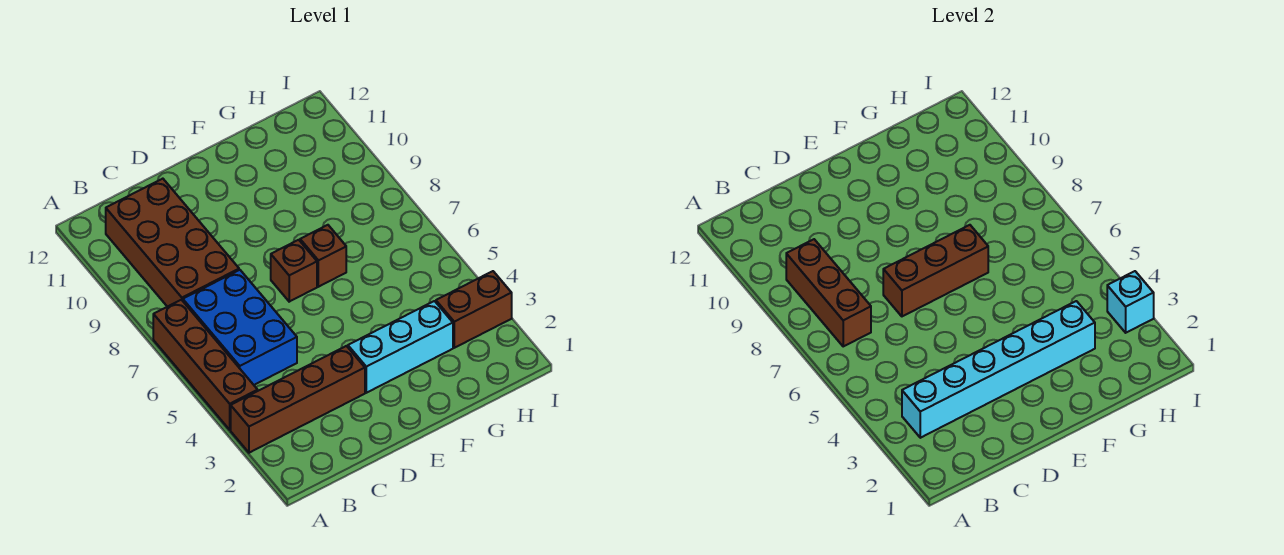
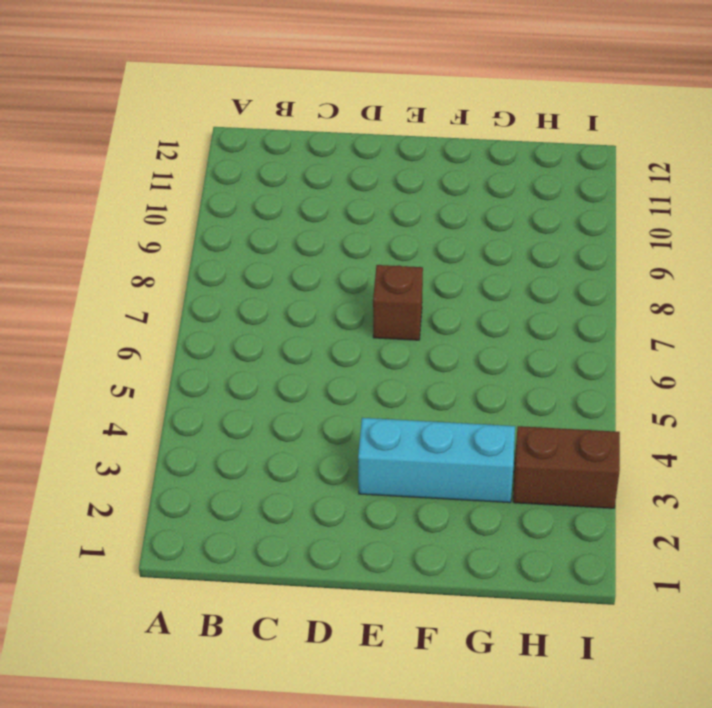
none -> brown 1x4 brick [231,346,365,453]
none -> brown 1x4 brick [153,300,258,430]
none -> blue 2x3 brick [183,270,297,385]

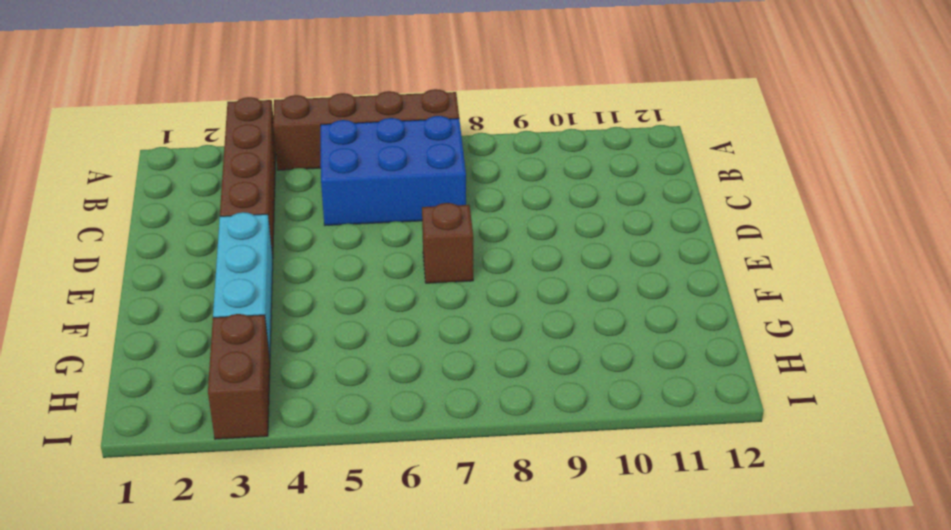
none -> brown 2x4 brick [106,179,239,307]
none -> brown 1x1 brick [300,225,346,287]
none -> cyan 1x6 brick [902,301,1095,438]

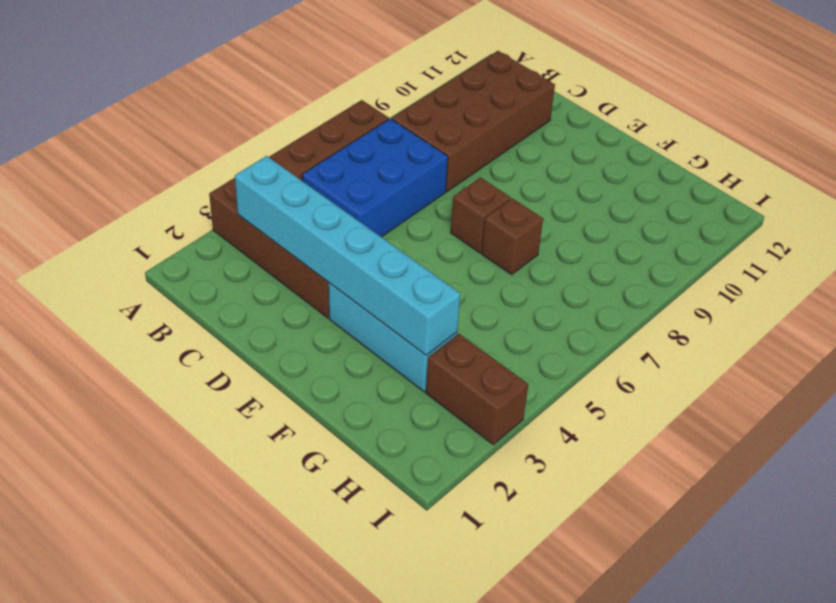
none -> brown 1x3 brick [786,239,871,346]
none -> brown 1x3 brick [883,225,988,316]
none -> cyan 1x1 brick [1107,271,1154,333]

